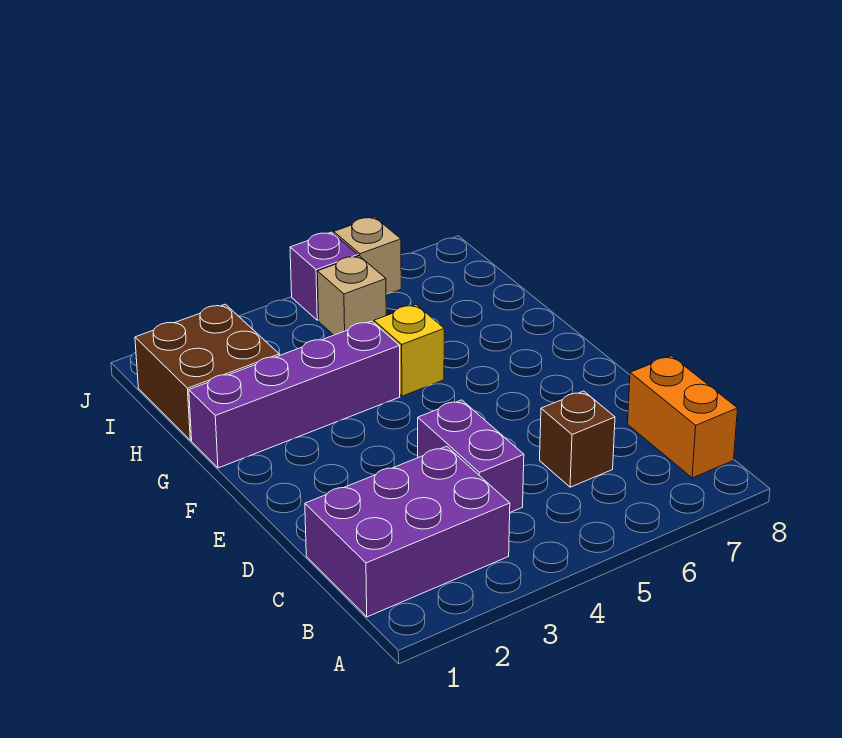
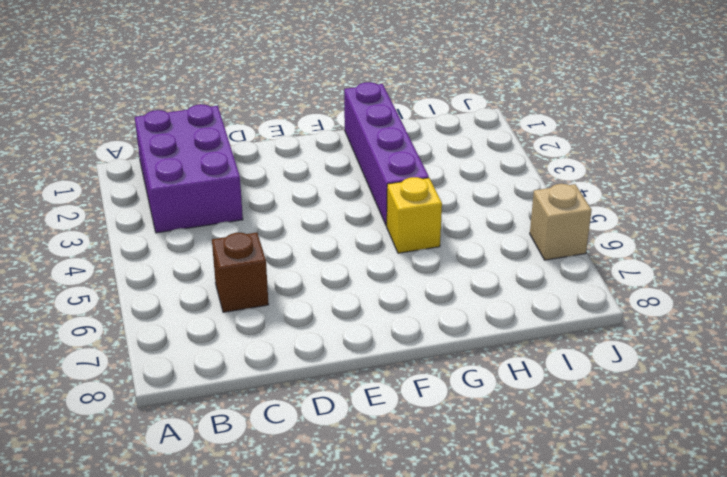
none -> orange 1x2 brick [628,356,738,478]
none -> purple 1x2 brick [418,400,524,512]

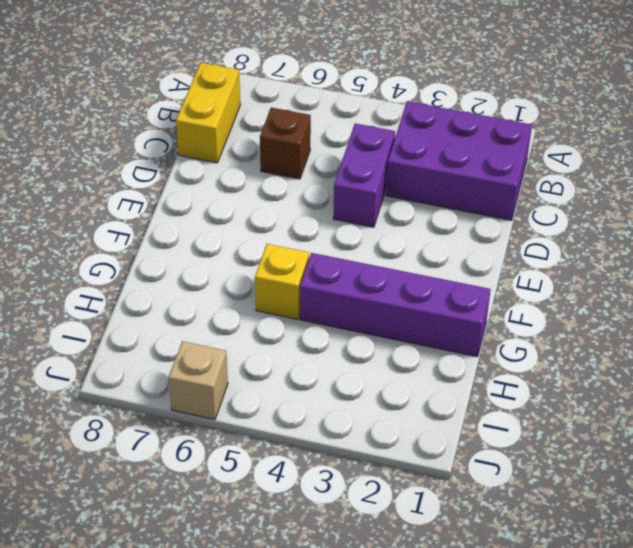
yellow 1x2 brick [176,63,240,163] -> orange 1x2 brick [628,356,738,478]
none -> brown 2x2 brick [135,304,279,440]
none -> tan 1x1 brick [317,256,386,335]

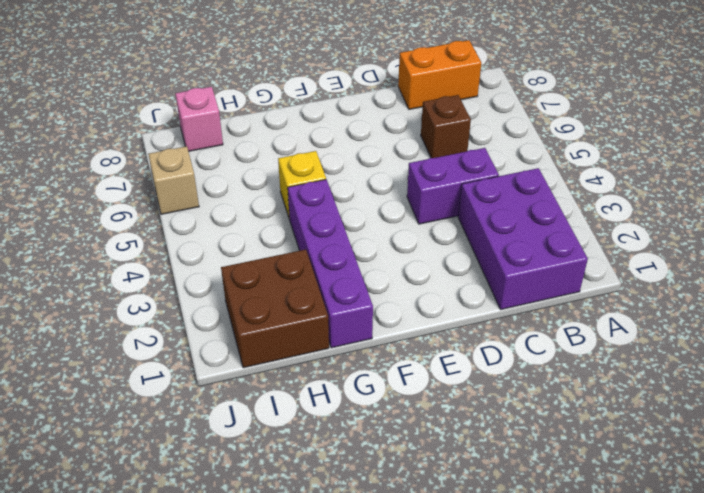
pink 1x1 brick [175,87,223,151] -> none
none -> tan 1x1 brick [317,256,386,335]
none -> purple 1x1 brick [290,232,358,320]

